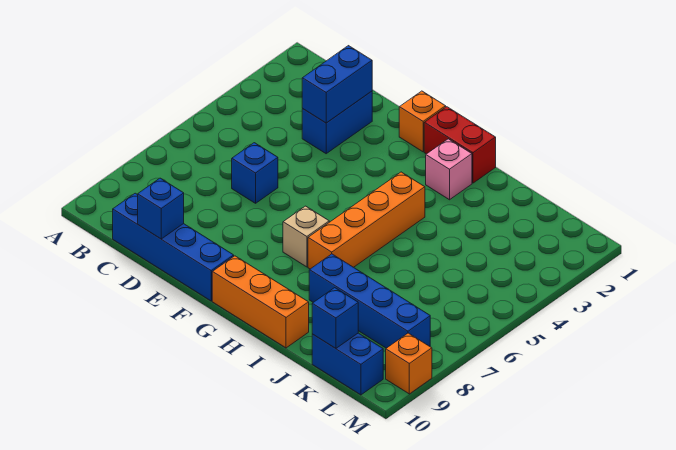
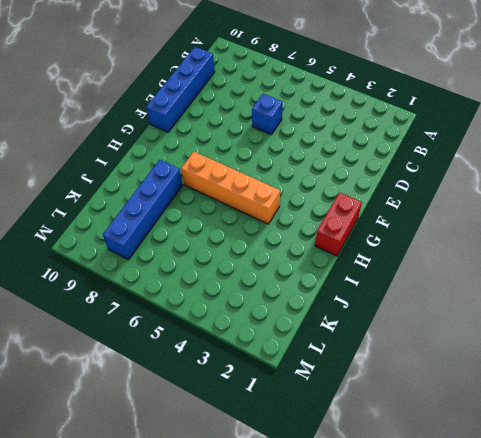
none -> blue 1x2 brick [302,91,372,154]
none -> orange 1x1 brick [399,91,446,152]
none -> tan 1x1 brick [283,206,329,267]

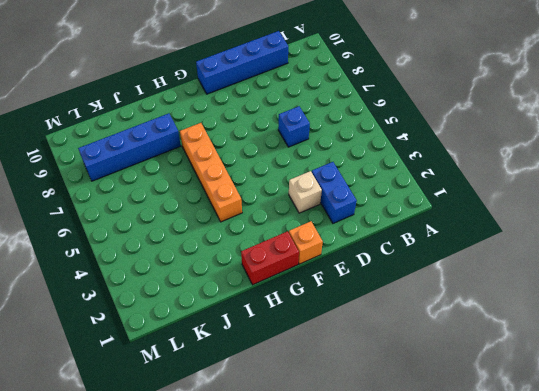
tan 1x1 brick [289,171,322,213] -> tan 1x1 brick moved to [283,206,329,267]
none -> orange 1x3 brick [212,256,309,348]
none -> pink 1x1 brick [426,139,472,200]
none -> blue 1x2 brick [312,333,383,395]

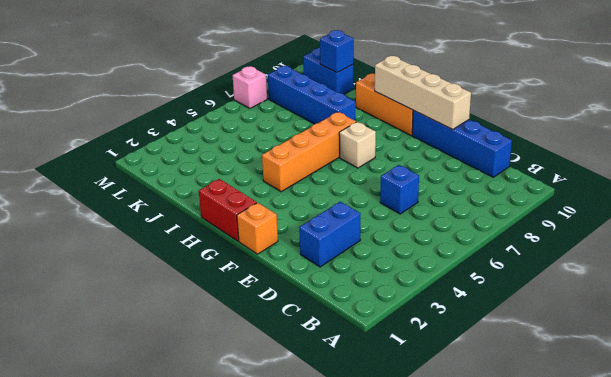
tan 1x4 brick [375,56,471,130] -> none
pink 1x1 brick [233,66,267,108] -> pink 1x1 brick moved to [426,139,472,200]
none -> orange 1x1 brick [386,333,432,394]
none -> blue 1x2 brick [302,46,372,123]
none -> blue 1x1 brick [138,178,184,239]

